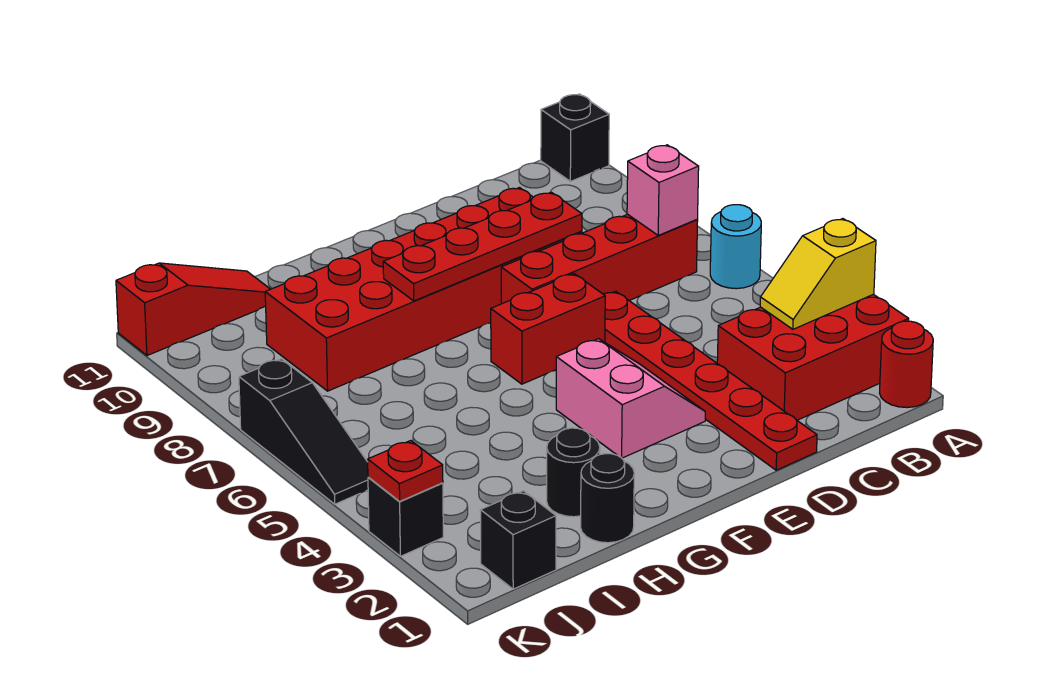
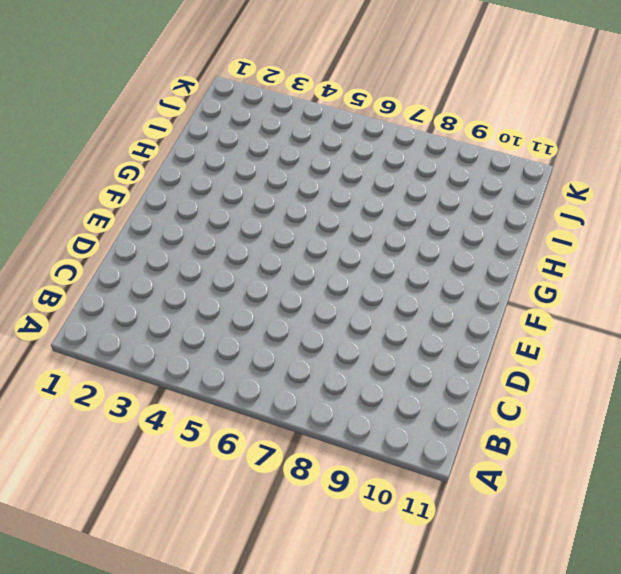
none -> red 1x1 round brick [880,321,933,408]
none -> red 2x3 brick [717,294,909,420]
none -> cyan 1x1 round brick [710,205,761,289]

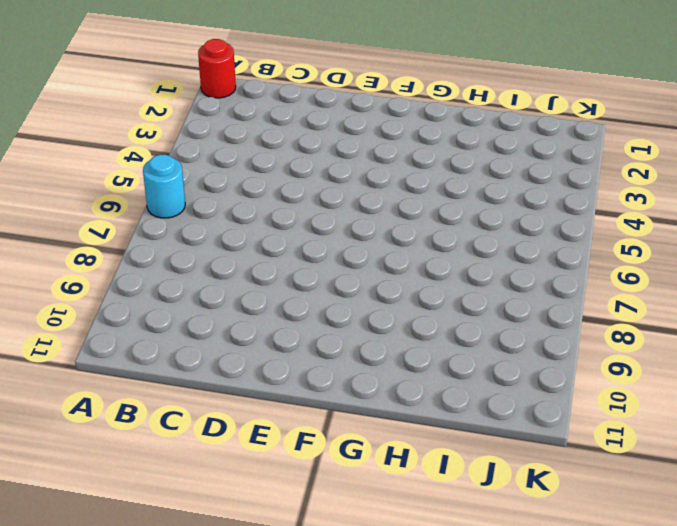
none -> red 2x3 brick [717,294,909,420]
none -> black 1x1 brick [541,94,609,181]
none -> red 1x4 brick [501,214,698,304]

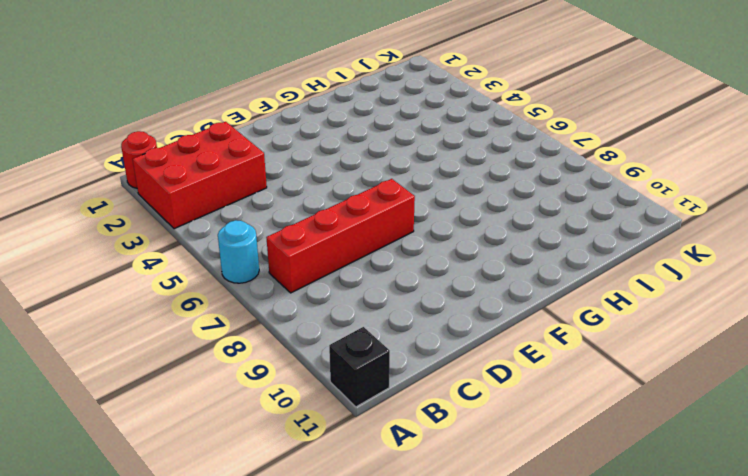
none -> red 1x6 plate [604,291,817,470]
none -> red 2x6 brick [265,188,582,391]
none -> pink 2x2 slope [556,339,705,458]

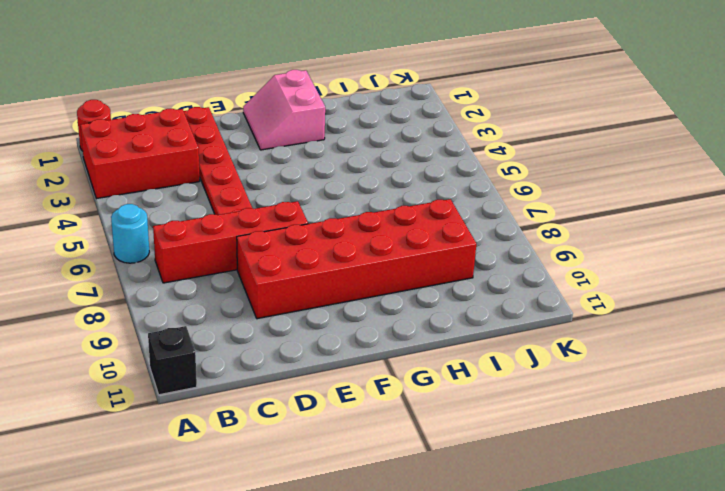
pink 2x2 slope [243,70,325,150] -> pink 2x2 slope moved to [556,339,705,458]
none -> red 1x2 brick [491,274,605,384]
none -> black 1x1 round brick [581,454,634,543]
none -> black 1x1 round brick [547,428,600,517]

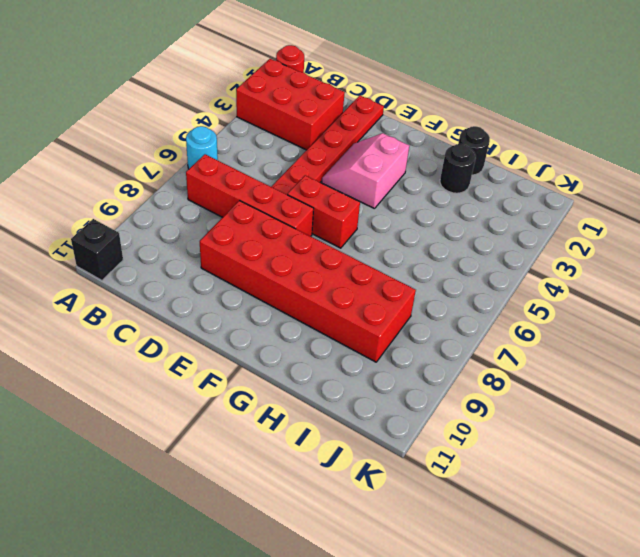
none -> red 1x3 slope [116,263,270,356]
none -> black 1x1 brick [480,491,556,589]
none -> black 1x1 brick [368,477,443,556]

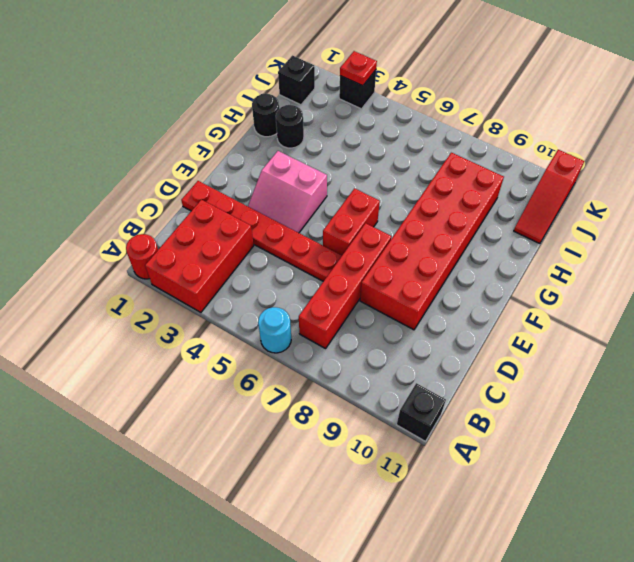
none -> black 1x3 slope [239,359,368,504]
none -> yellow 1x2 slope [760,219,876,329]
none -> pink 1x1 brick [627,145,699,235]

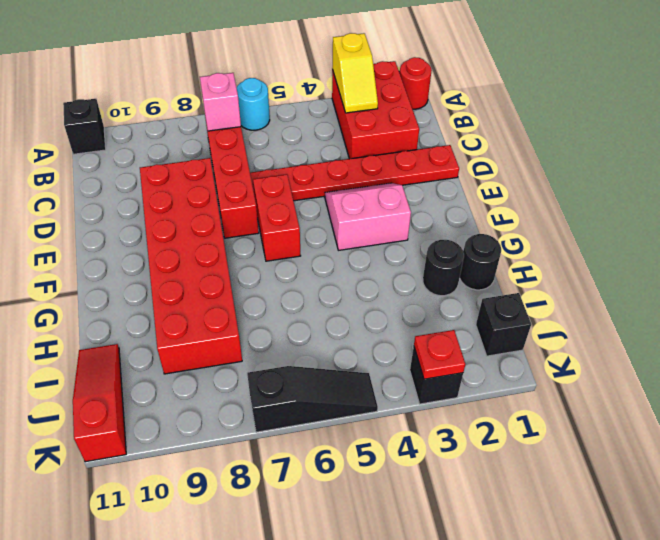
none -> red 1x4 plate [383,192,582,301]

